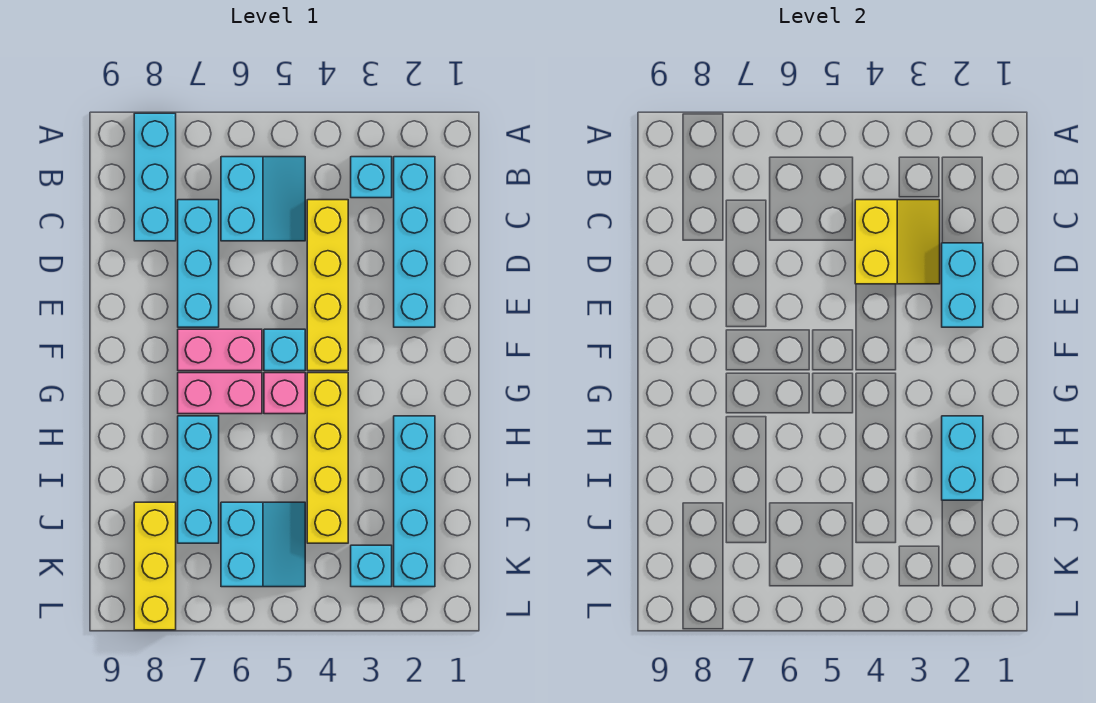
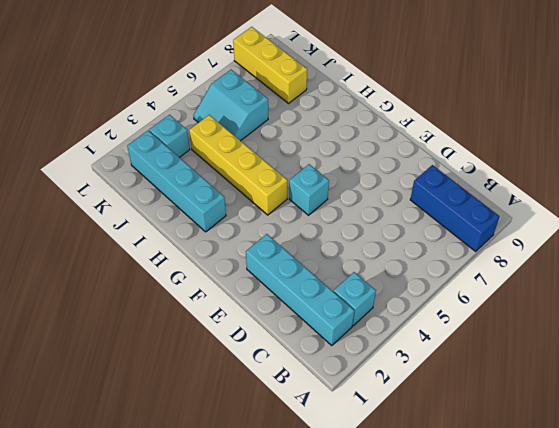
blue 1x3 brick [410,165,500,252] -> cyan 1x3 brick [134,113,176,241]
none -> cyan 2x2 slope [221,157,305,241]
none -> yellow 1x4 brick [307,200,348,371]
none -> cyan 1x3 brick [178,200,219,327]

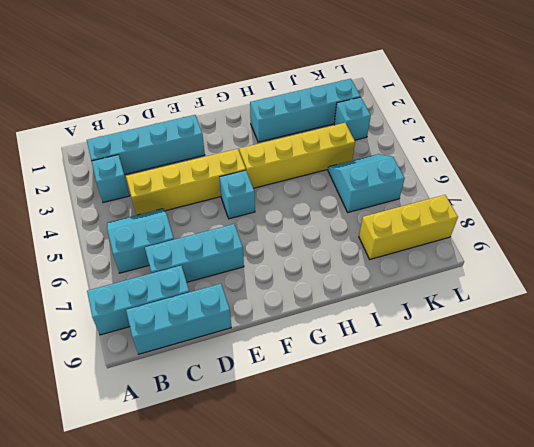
cyan 1x3 brick [126,284,231,354] -> cyan 1x3 brick moved to [178,416,219,543]
none -> pink 1x2 brick [178,329,262,371]
none -> pink 1x1 brick [264,373,305,414]
none -> pink 1x2 brick [178,373,262,414]

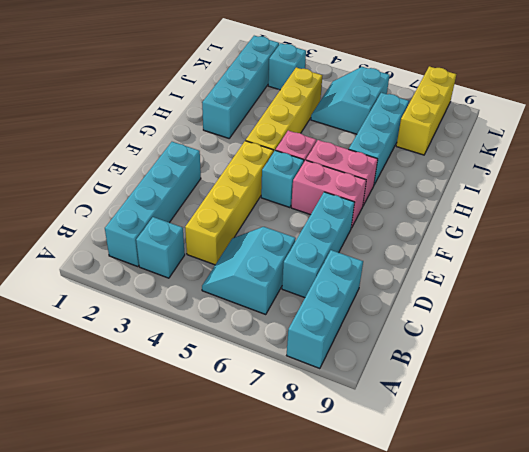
none -> yellow 2x2 slope [855,200,940,284]
none -> cyan 1x2 brick [942,243,983,327]
none -> cyan 1x2 brick [942,416,983,500]

